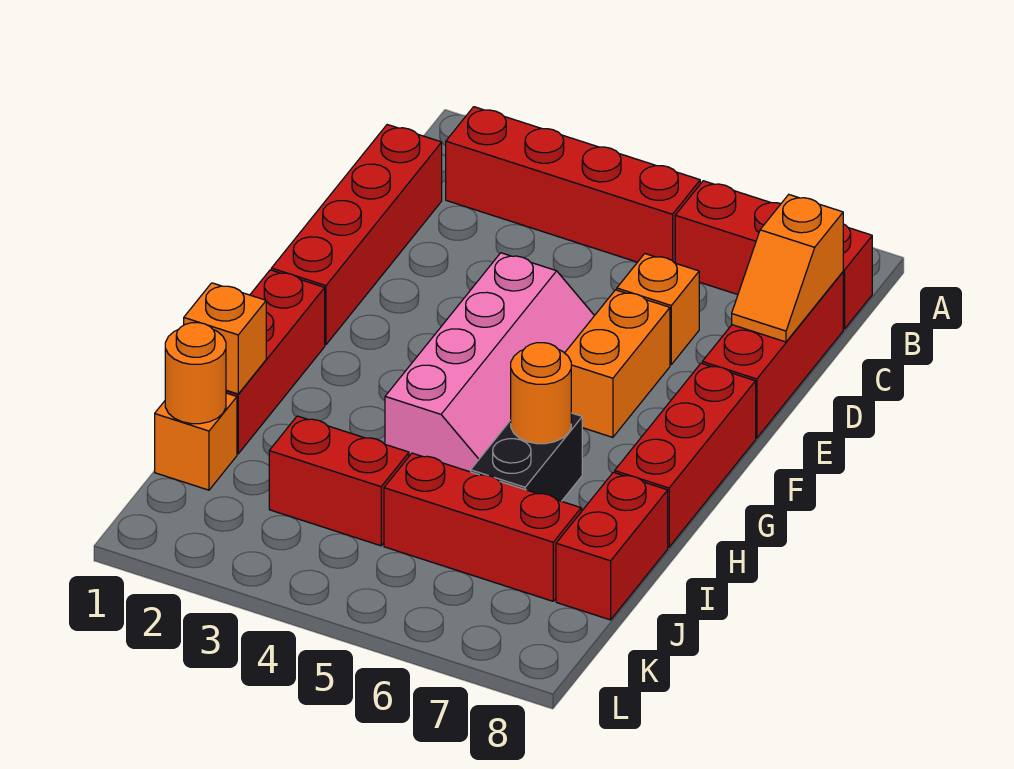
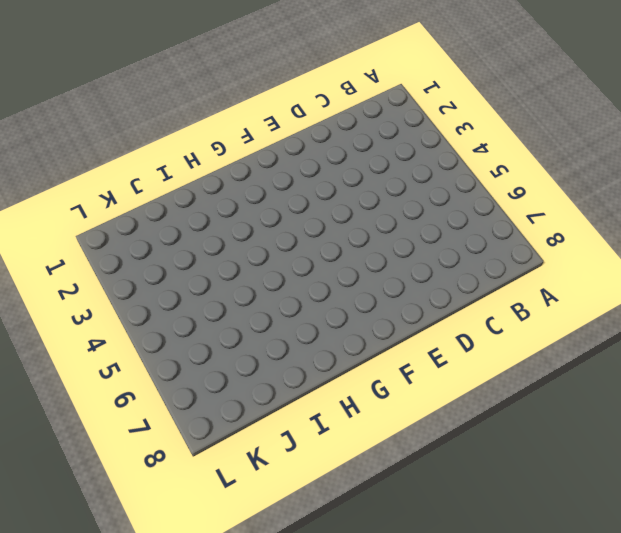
none -> red 1x4 brick [446,107,700,263]
none -> red 1x3 brick [675,181,872,329]
none -> red 1x4 brick [271,125,442,345]

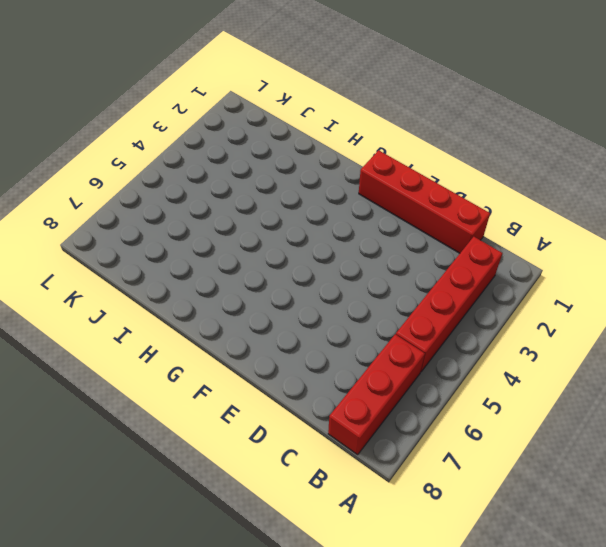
none -> red 1x3 brick [702,272,843,438]
none -> orange 1x1 brick [617,254,699,365]
none -> pink 2x4 slope [385,253,594,472]

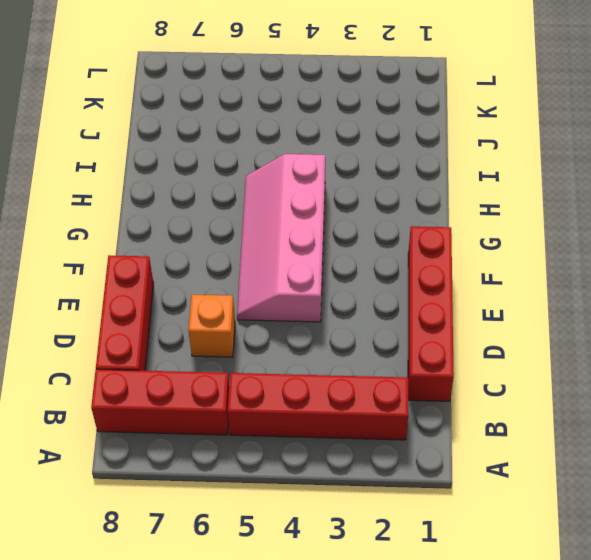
none -> orange 1x2 brick [565,290,670,437]
none -> red 1x3 brick [615,363,756,547]
none -> red 1x3 brick [226,270,325,454]

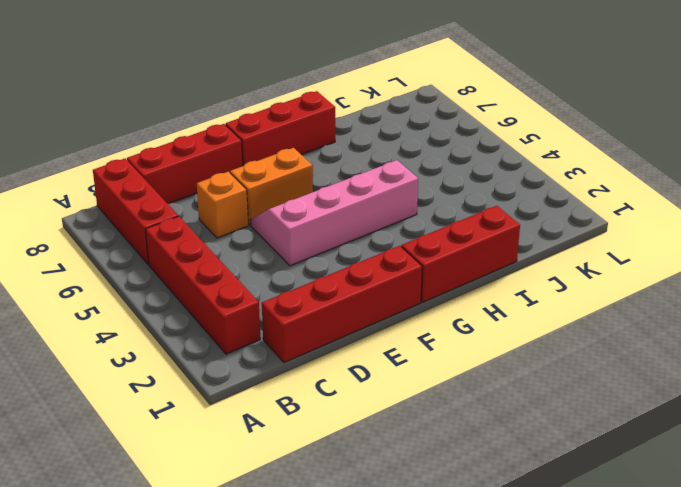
none -> black 1x2 brick [471,413,582,501]
none -> red 1x2 brick [556,472,668,620]
none -> orange 1x1 brick [155,393,237,490]

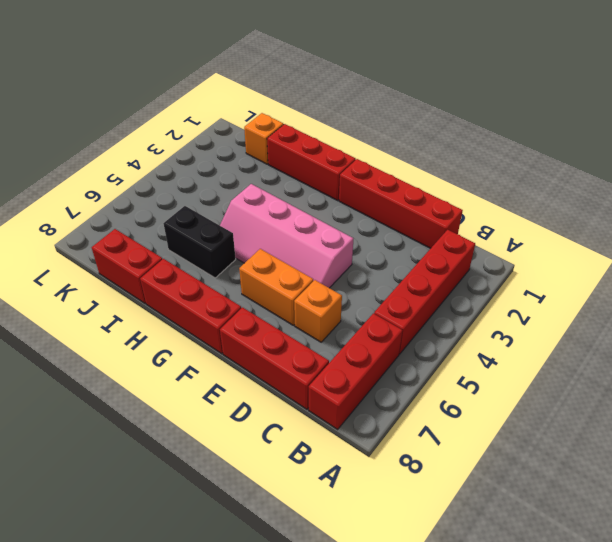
none -> red 1x2 brick [269,416,409,546]
none -> red 1x3 brick [384,453,581,601]
none -> orange 1x2 slope [732,195,843,342]

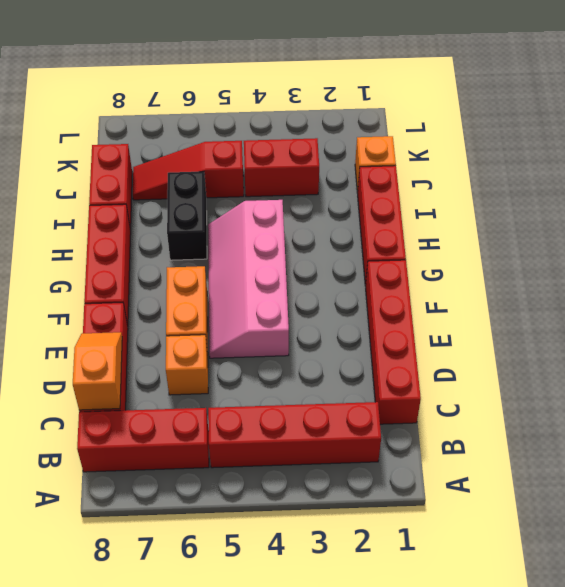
red 1x3 slope [133,141,244,200] -> red 1x3 brick [384,453,581,601]
none -> orange 1x1 round brick [511,343,571,444]
none -> orange 1x1 brick [184,283,266,394]
none -> orange 1x1 round brick [165,323,226,424]

